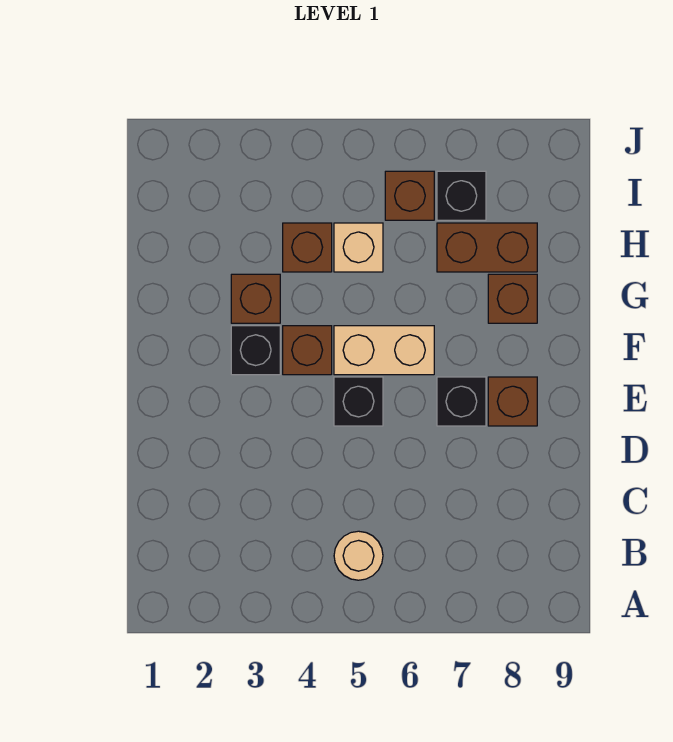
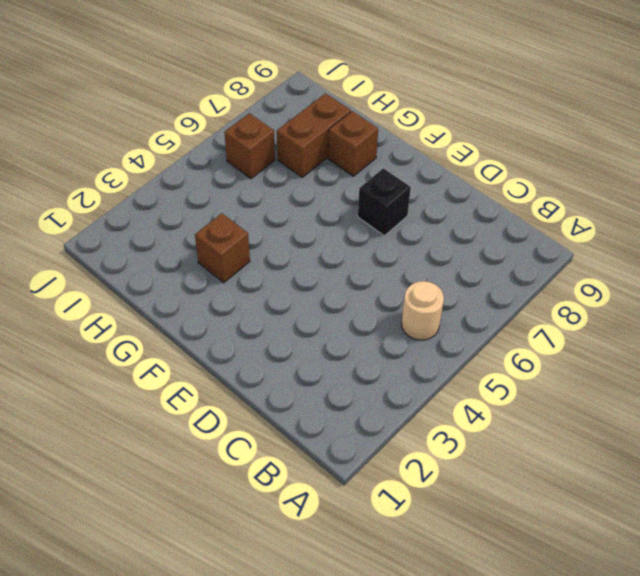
none -> black 1x1 brick [334,377,383,426]
none -> brown 1x1 brick [488,377,537,426]
none -> black 1x1 brick [231,326,280,375]

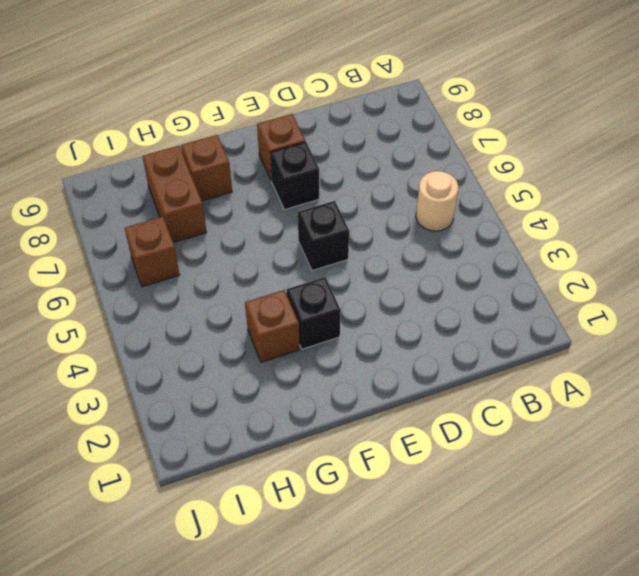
none -> brown 1x1 brick [283,326,332,375]
none -> tan 1x2 brick [334,326,434,375]
none -> brown 1x1 brick [283,223,332,272]

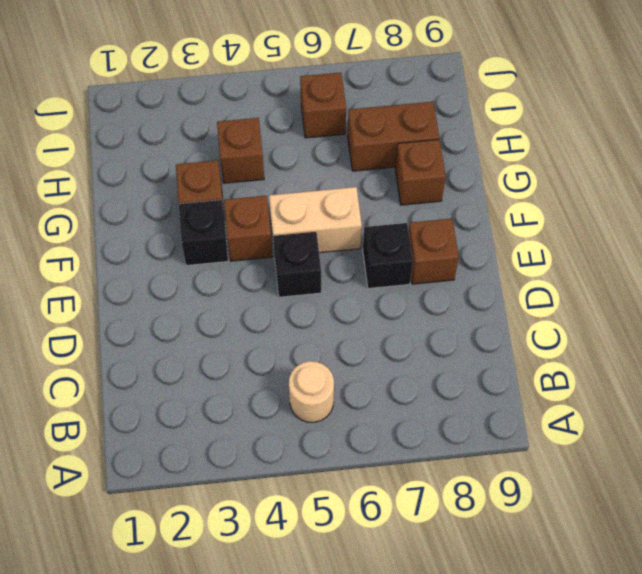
none -> tan 1x1 brick [334,223,383,272]
none -> black 1x1 brick [437,171,486,220]

